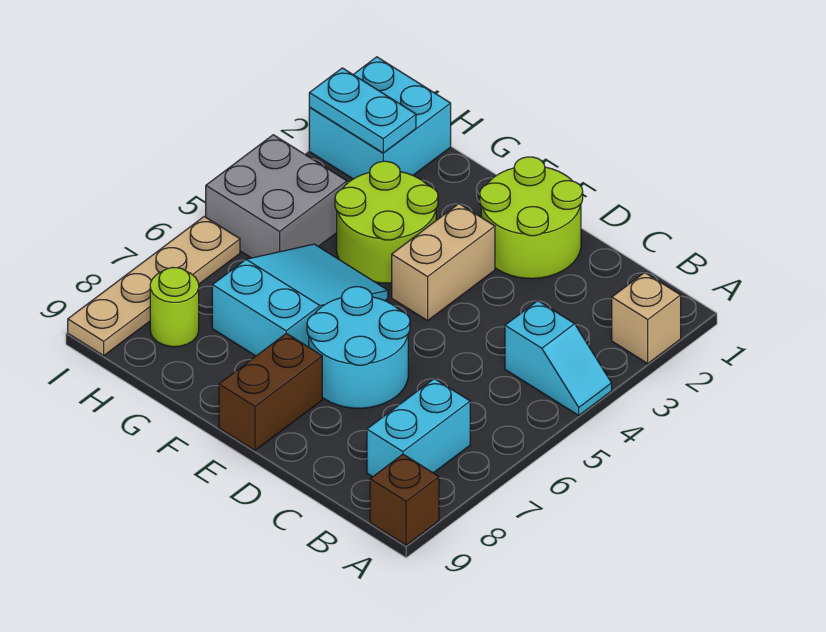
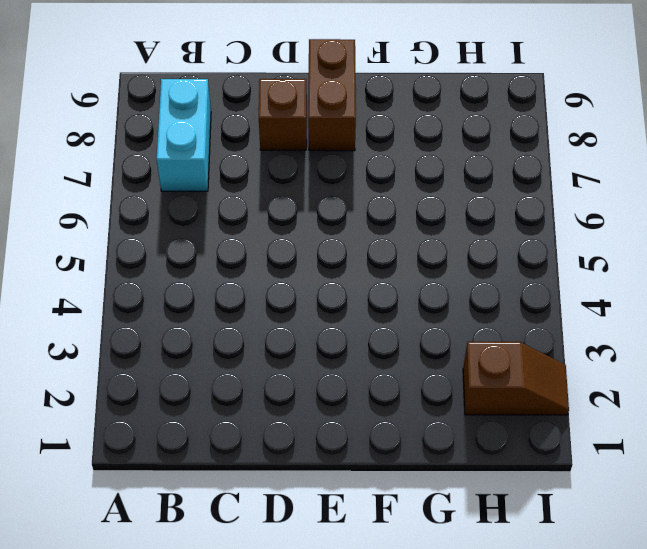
brown 1x1 brick [259,79,307,150] -> brown 1x1 brick moved to [370,454,439,545]
brown 1x2 slope [463,342,569,415] -> cyan 2x2 brick [309,57,451,179]
none -> tan 1x1 brick [612,273,681,364]
none -> cyan 1x2 slope [505,301,612,415]
none -> lime 2x2 round brick [480,157,583,279]

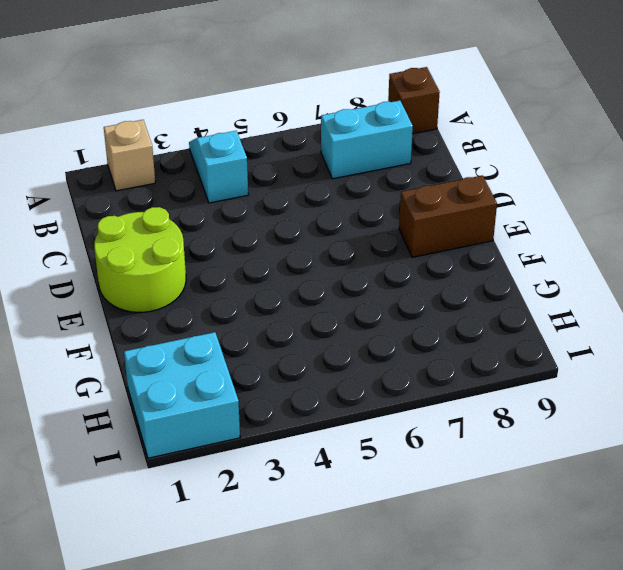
none -> cyan 2x2 round brick [307,287,410,408]
none -> tan 1x2 brick [392,204,495,321]
none -> lime 2x2 round brick [335,161,438,283]

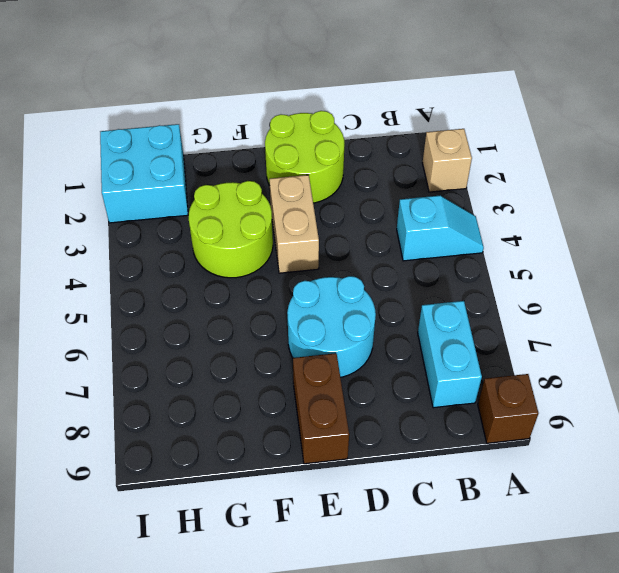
none -> cyan 2x3 slope [212,244,388,356]
none -> grey 2x2 brick [206,135,347,258]
none -> lime 1x1 round brick [150,267,199,347]

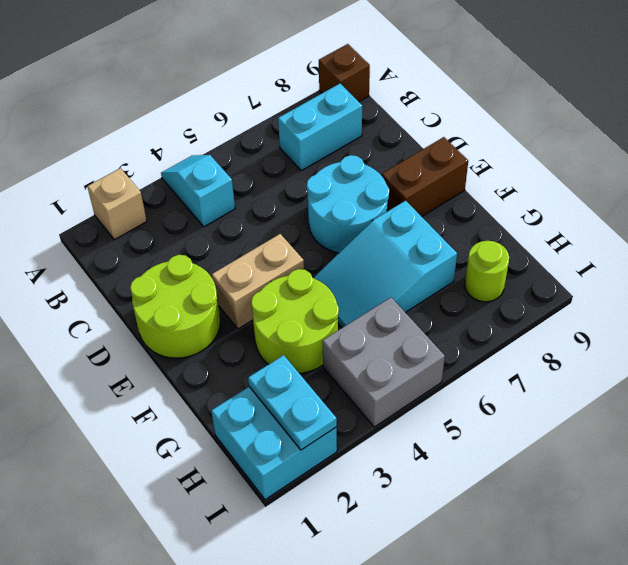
none -> tan 1x4 plate [68,217,240,356]

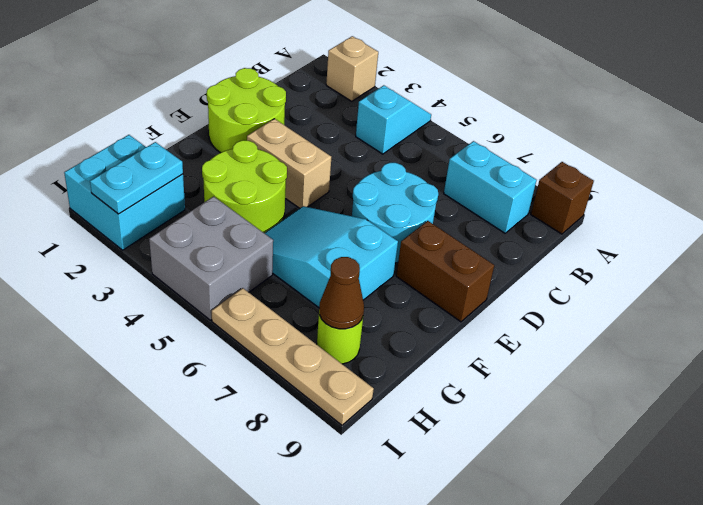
brown 1x1 cone [319,257,364,329] -> none

